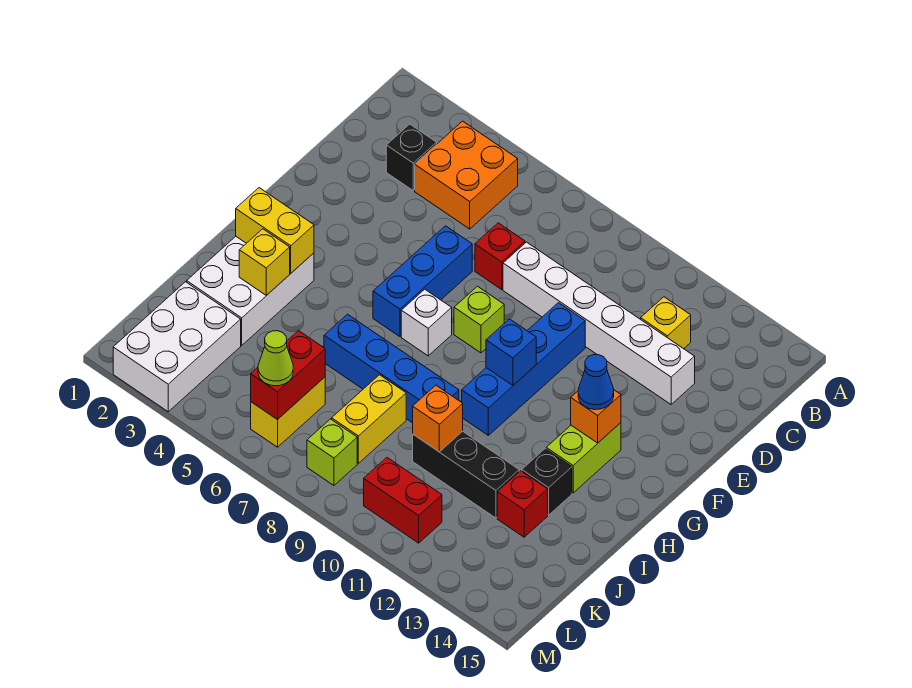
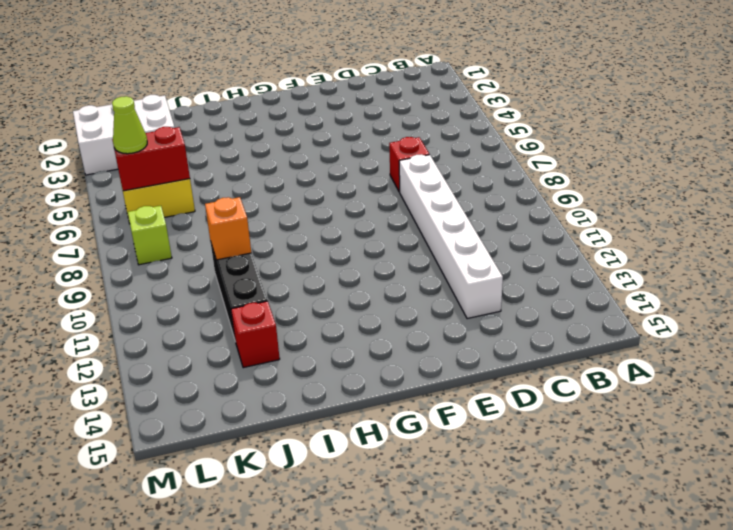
none -> orange 2x2 brick [415,121,518,229]
none -> black 1x1 brick [386,124,437,190]
none -> yellow 1x1 brick [641,297,691,349]

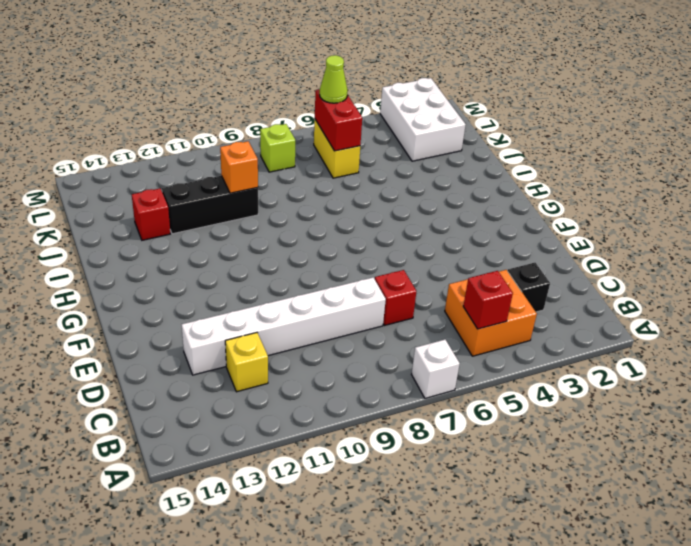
white 1x1 brick [412,340,460,398] -> white 1x1 brick moved to [401,289,452,356]
red 1x1 brick [463,271,513,329] -> none
none -> blue 1x3 brick [373,226,472,337]
none -> blue 1x4 brick [462,303,585,435]
none -> lime 1x1 brick [454,286,504,353]

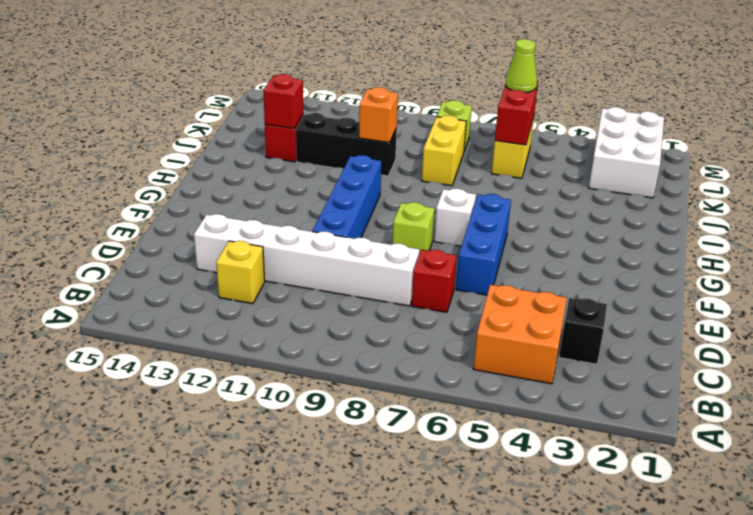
red 1x1 brick [263,74,303,128] -> none
none -> lime 1x2 brick [546,423,621,493]
none -> white 2x3 brick [187,237,314,345]
none -> blue 1x4 brick [324,314,459,423]

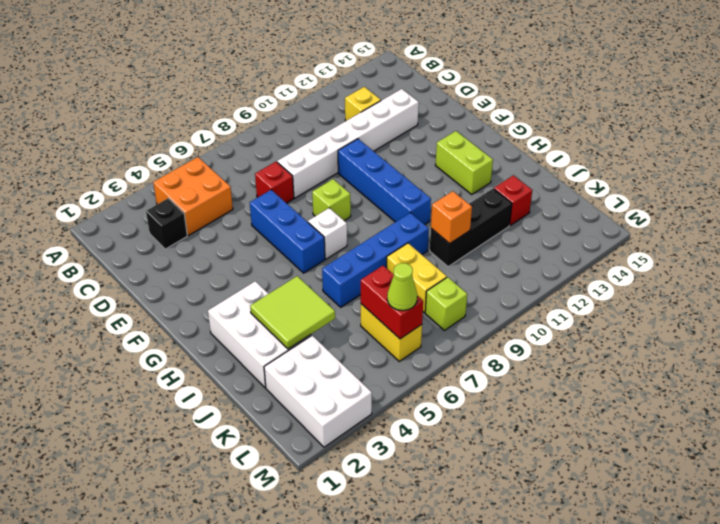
lime 2x2 tile [250,276,335,349] -> yellow 1x1 brick [239,229,290,295]
none -> black 1x1 brick [522,449,572,515]
none -> red 1x2 brick [364,458,442,543]
none -> blue 1x1 brick [486,319,536,385]

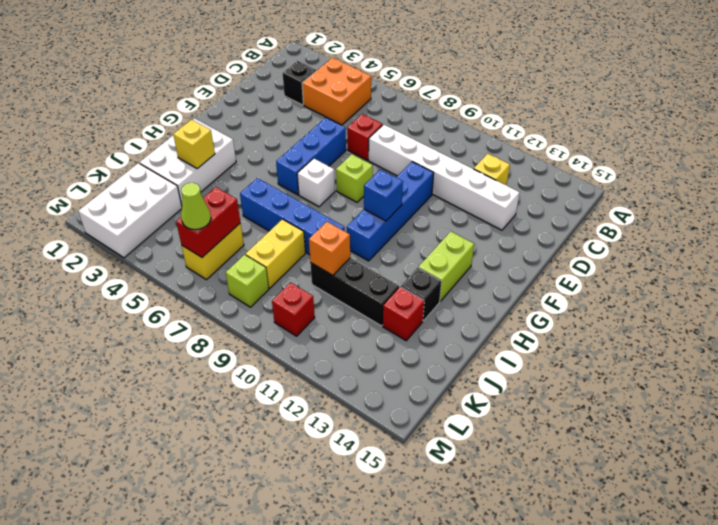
red 1x1 brick [272,283,315,336] -> red 1x2 brick [364,458,442,543]
none -> orange 1x1 brick [571,389,621,443]
none -> yellow 1x2 brick [236,188,314,273]
none -> blue 1x1 cone [578,355,614,410]

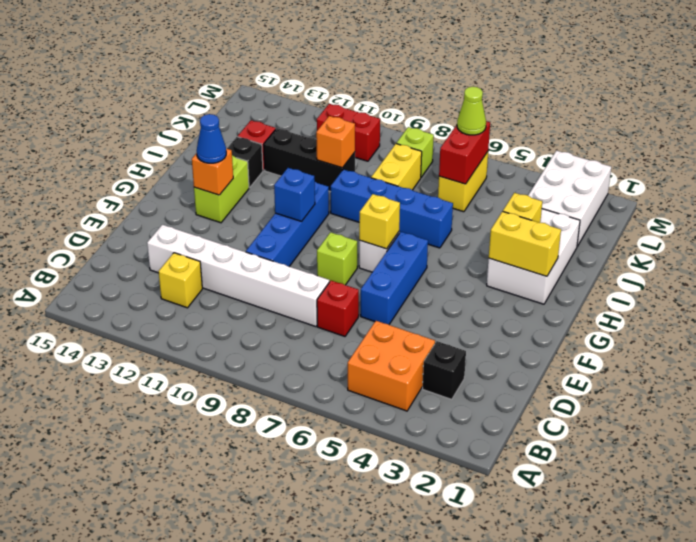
yellow 1x1 brick [359,194,400,249] -> none

